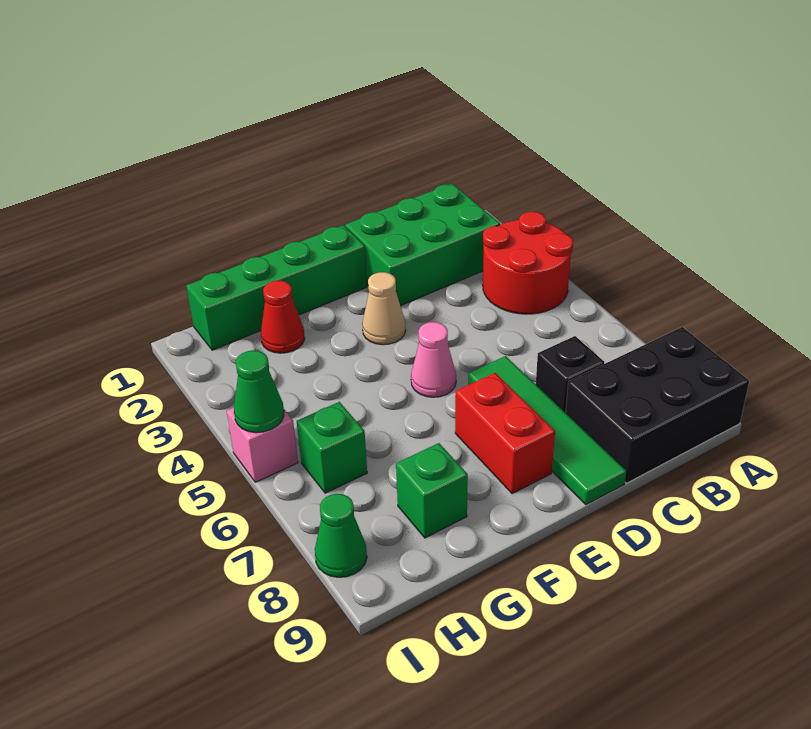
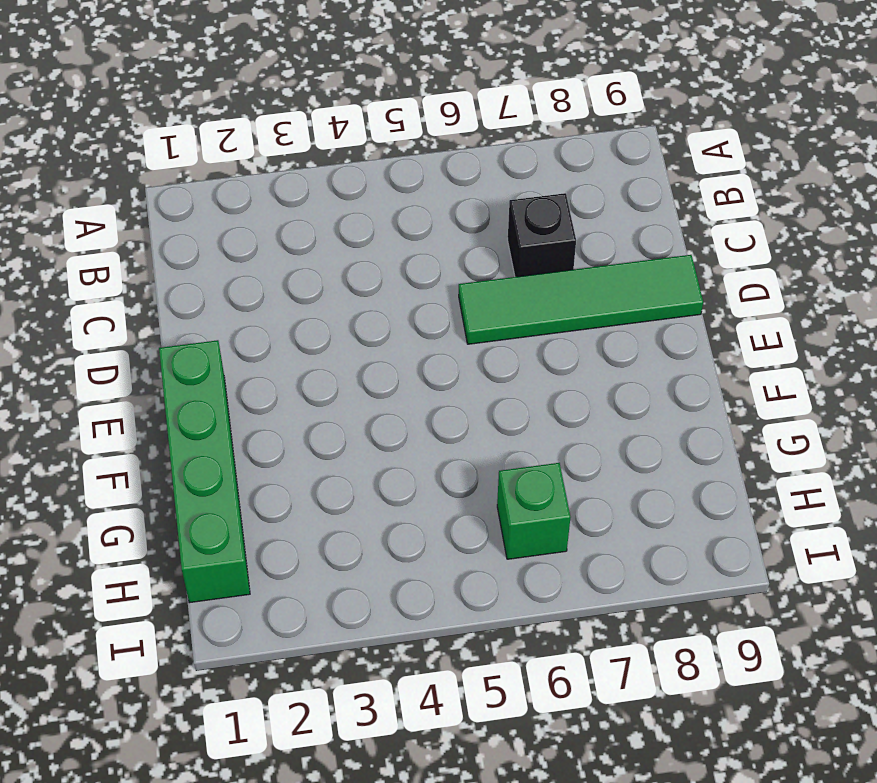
none -> red 2x2 round brick [483,212,573,314]
none -> black 2x3 brick [565,327,749,483]
none -> green 2x3 brick [345,183,500,306]

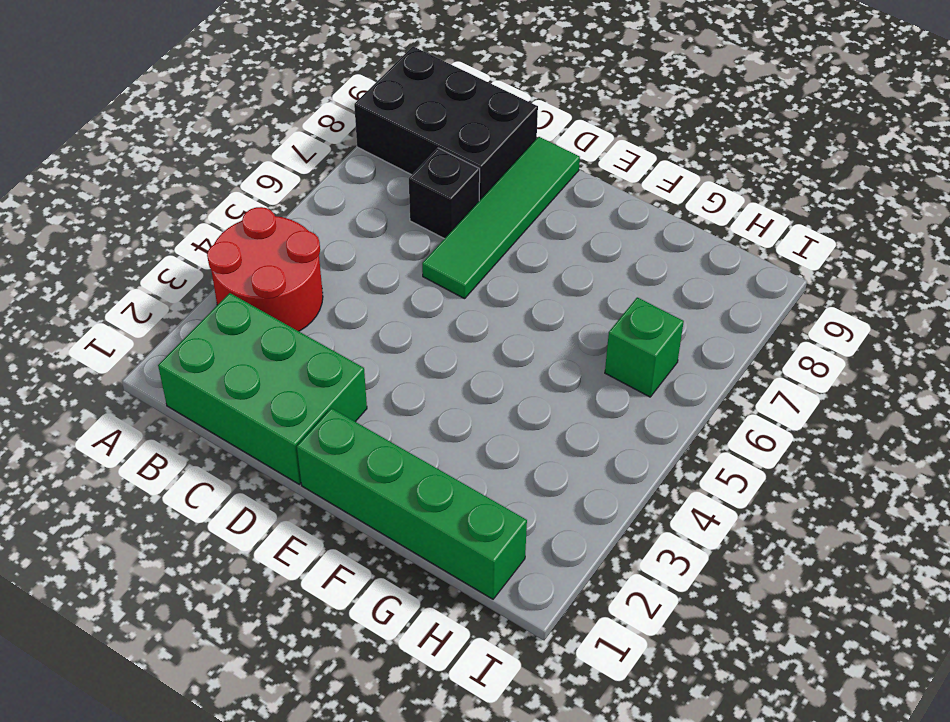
none -> tan 1x1 cone [362,272,406,345]
none -> pink 1x1 cone [411,322,456,397]
none -> red 1x2 brick [455,373,555,494]

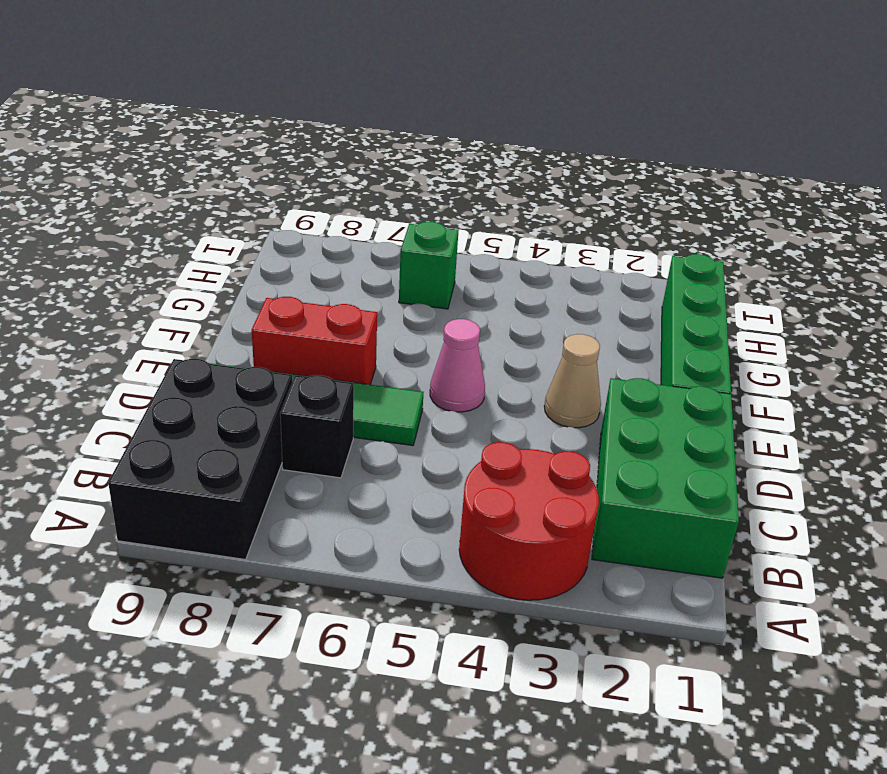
none -> red 1x1 cone [261,281,305,353]
none -> green 1x1 brick [396,443,468,538]
none -> pink 1x1 brick [227,408,298,482]

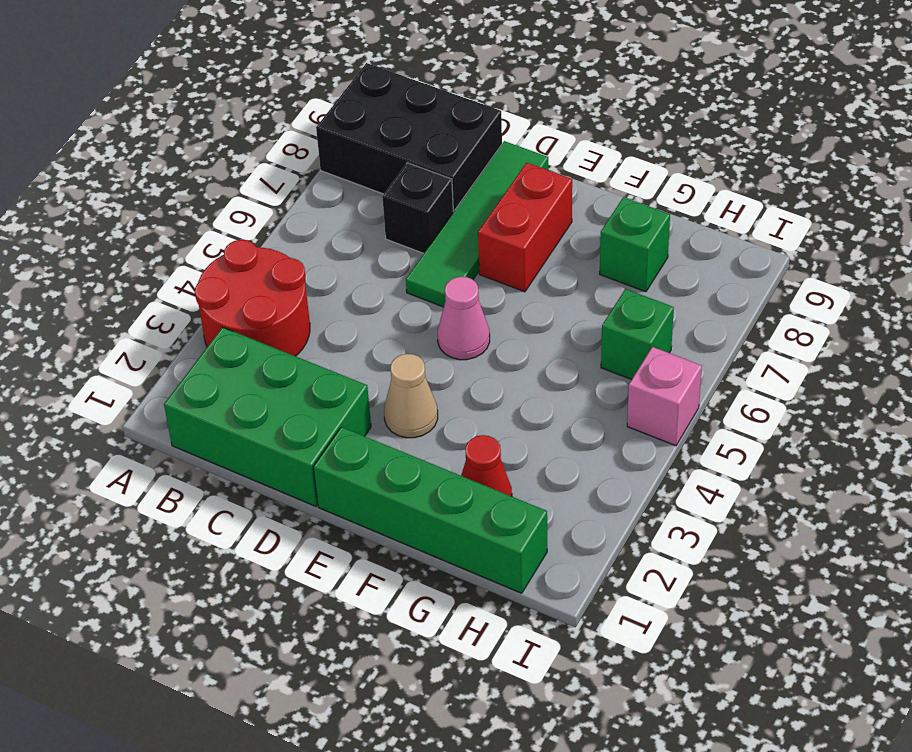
none -> green 1x1 cone [315,494,367,577]
none -> green 1x1 cone [234,350,284,433]

